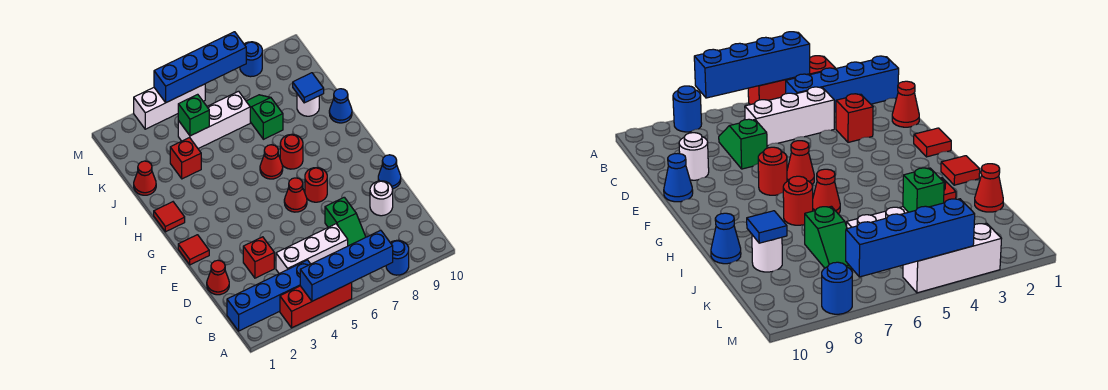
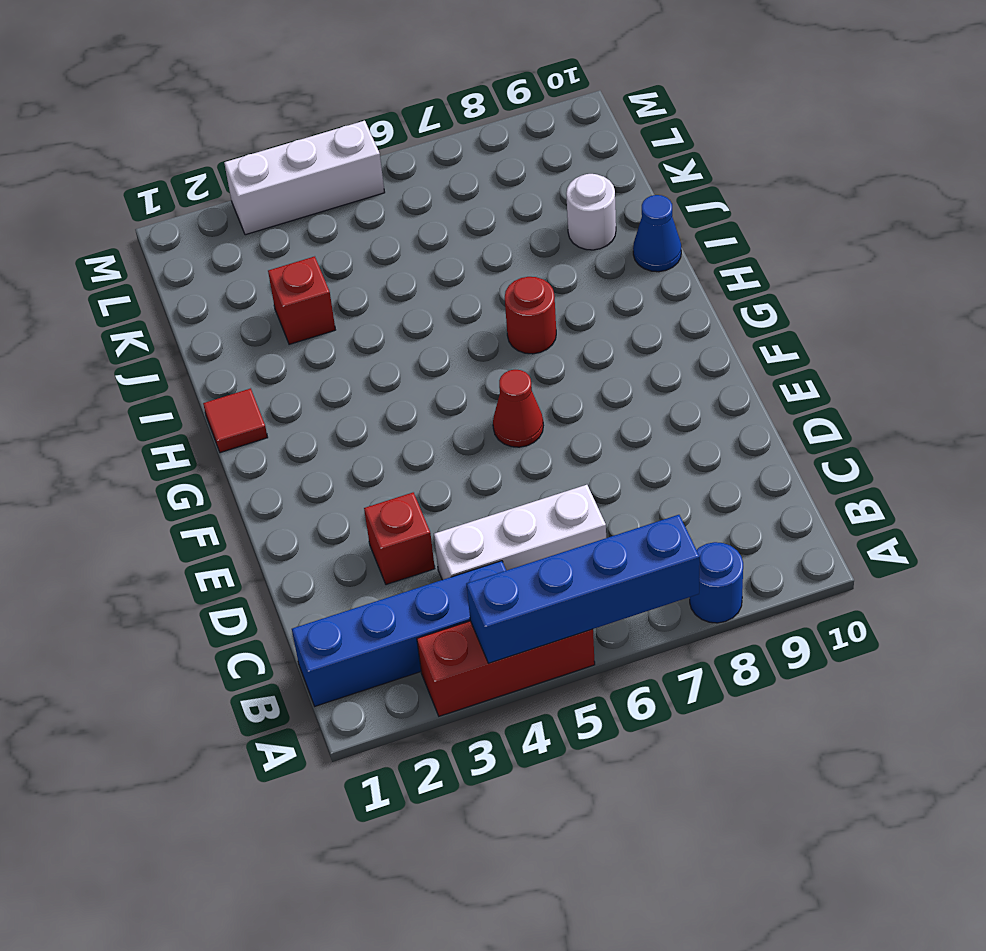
none -> green 1x2 slope [325,197,366,246]
none -> red 1x1 cone [207,260,229,295]
none -> white 1x1 round brick [370,181,393,216]

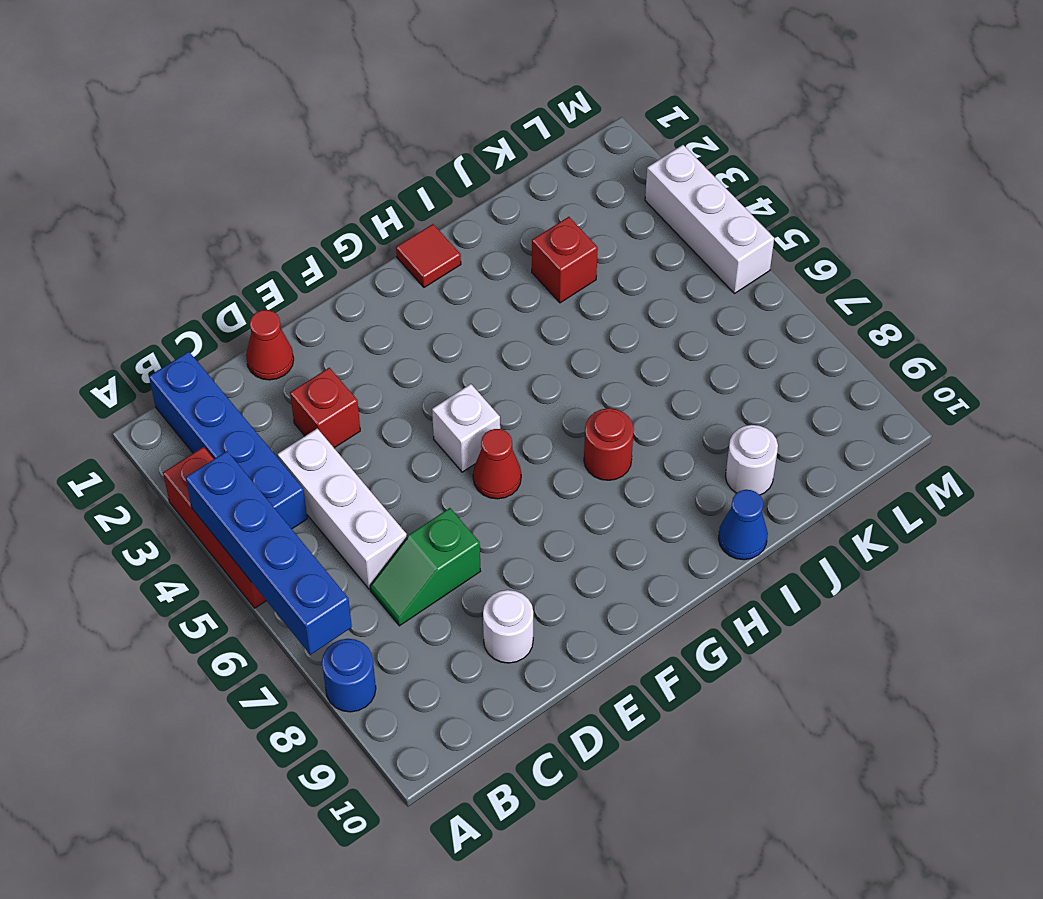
white 1x1 brick [432,384,500,472] -> none
none -> blue 1x1 cone [378,155,401,189]
none -> red 1x1 tile [178,235,209,265]
none -> red 1x1 round brick [305,168,327,202]

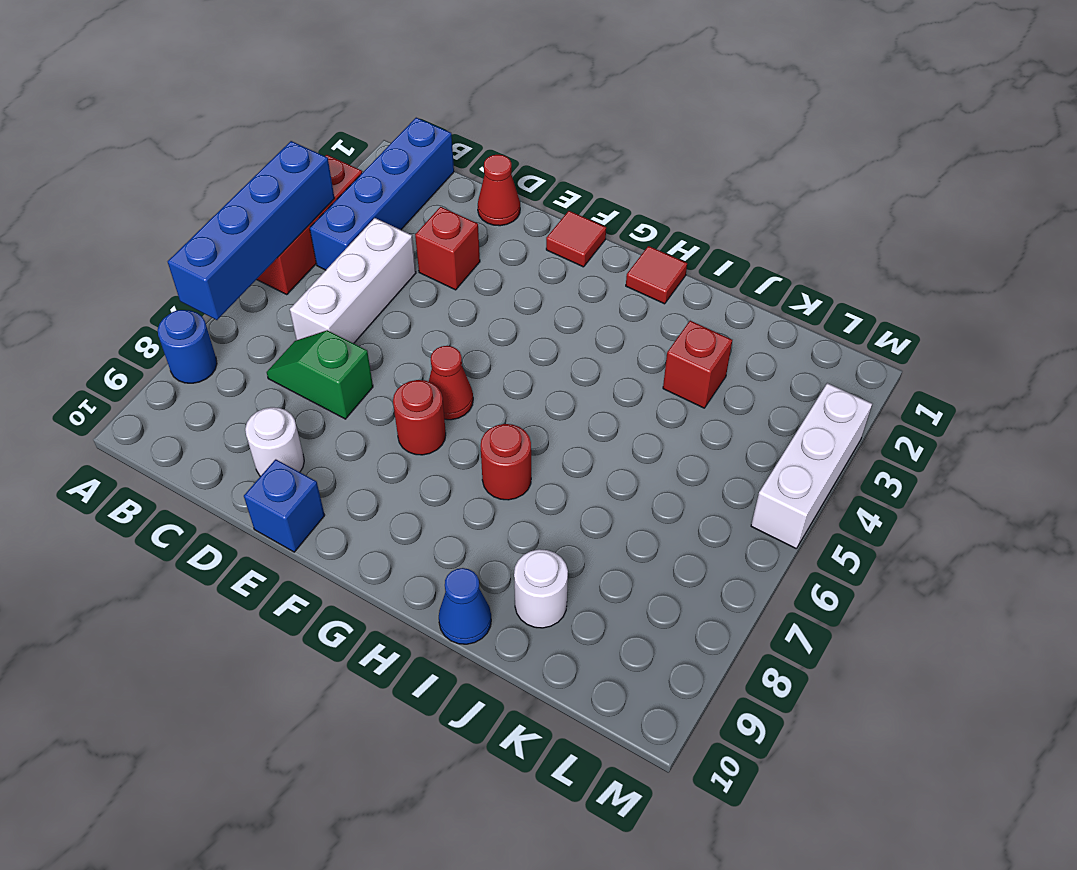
blue 1x1 brick [244,459,325,552] -> blue 1x1 cone [378,155,401,189]
none -> red 1x1 cone [260,145,283,179]
none -> red 1x1 cone [134,161,156,195]
none -> green 1x2 slope [246,95,283,139]

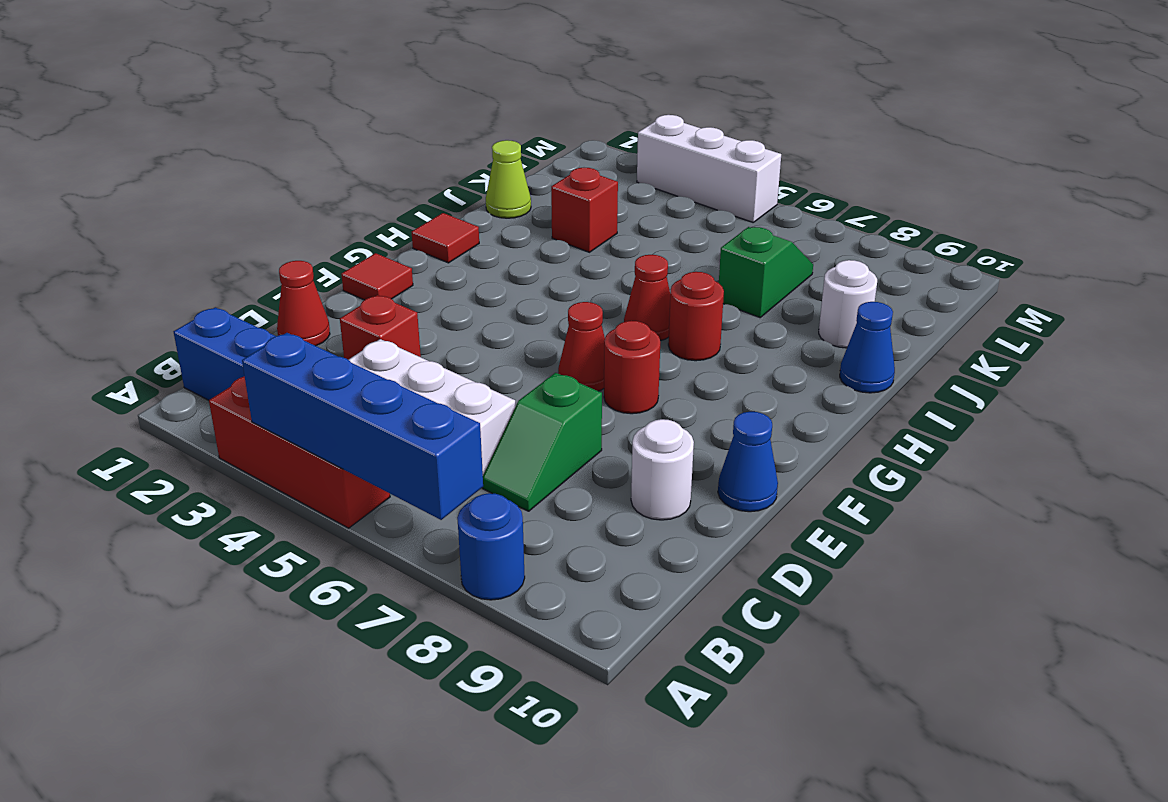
lime 1x1 cone [486,140,531,218] -> red 1x1 cone [134,161,156,195]
none -> white 1x3 brick [178,91,250,149]
none -> blue 1x1 round brick [240,42,262,77]
none -> blue 1x1 tile [293,73,324,103]

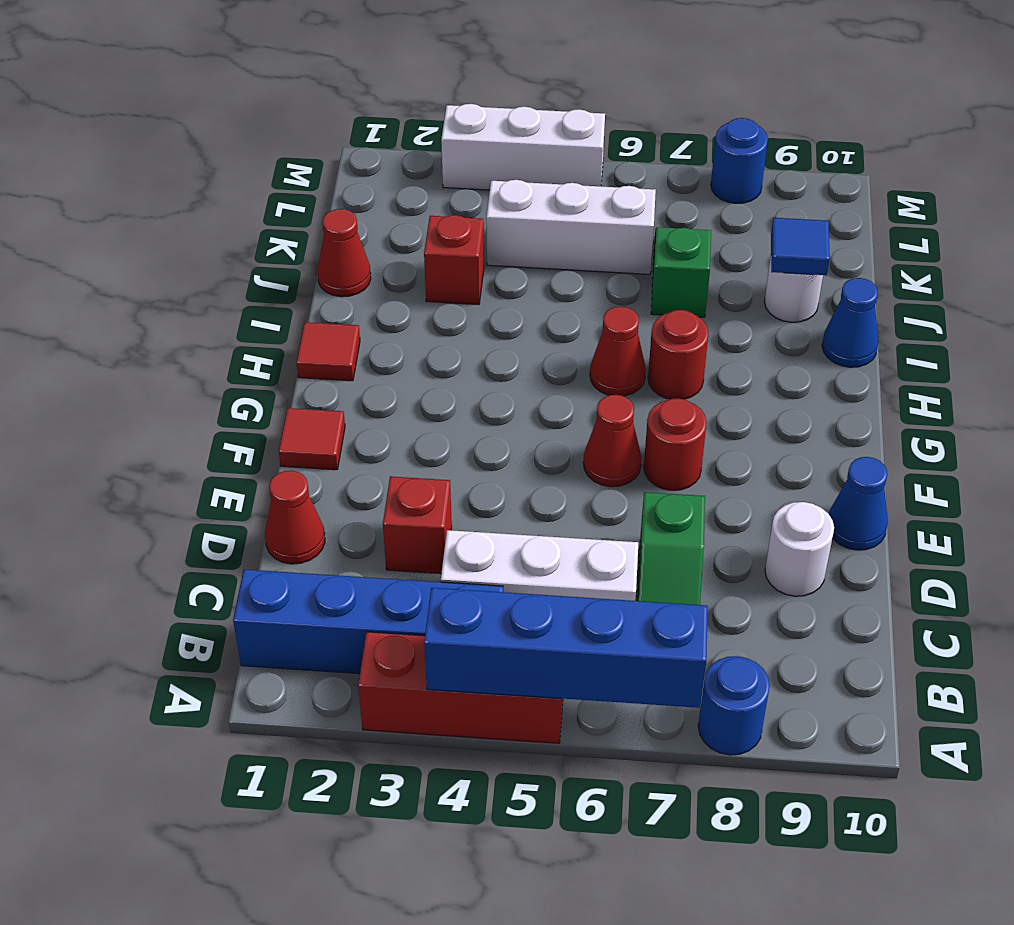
none -> green 1x1 brick [178,94,209,136]
none -> blue 1x4 brick [154,32,246,102]

